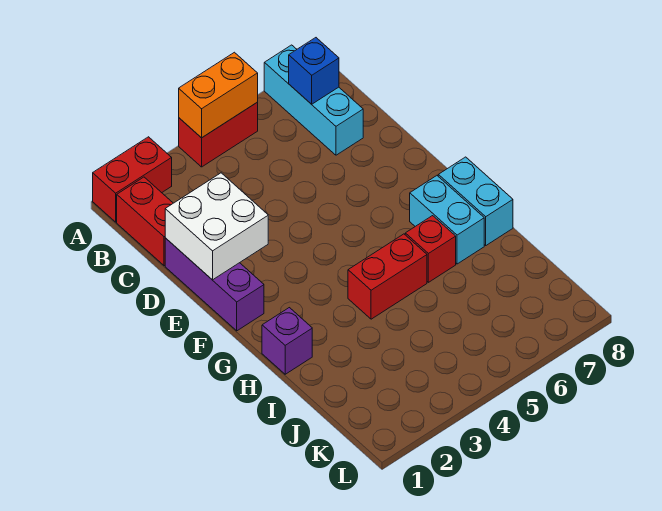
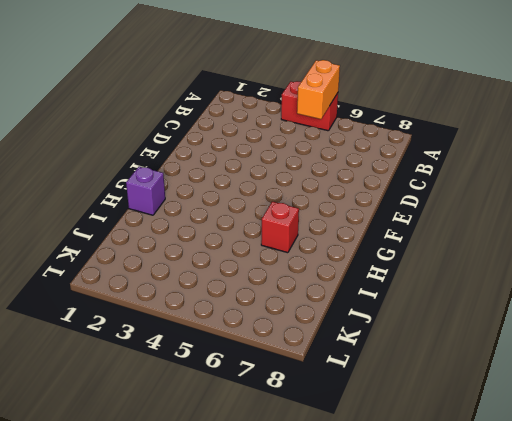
orange 1x2 brick [297,60,340,119] -> orange 1x2 brick turned to [179,52,258,138]
none -> red 1x2 brick [93,137,172,222]
none -> cyan 1x3 brick [264,45,363,155]
none -> red 1x2 brick [117,177,173,266]

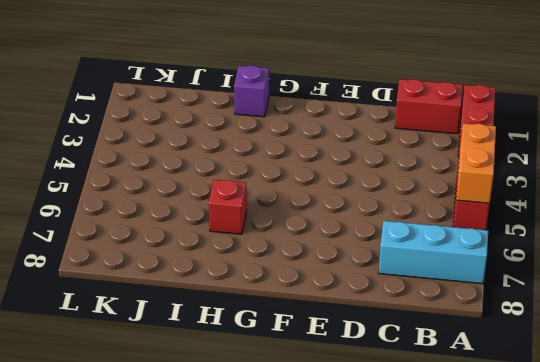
none -> purple 1x3 brick [165,238,264,331]
none -> cyan 1x2 brick [410,176,484,264]
none -> cyan 1x2 brick [438,157,513,245]

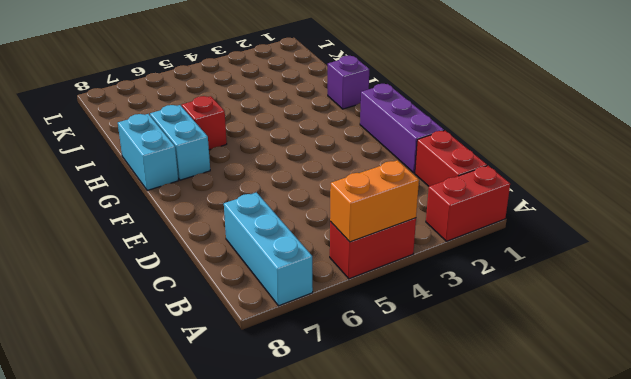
none -> red 1x2 brick [348,234,427,319]
none -> blue 1x1 brick [289,38,339,104]
none -> white 2x2 brick [165,173,268,280]

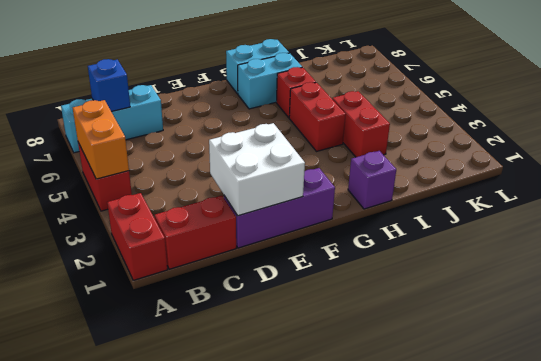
red 1x2 brick [332,91,390,157] -> none

